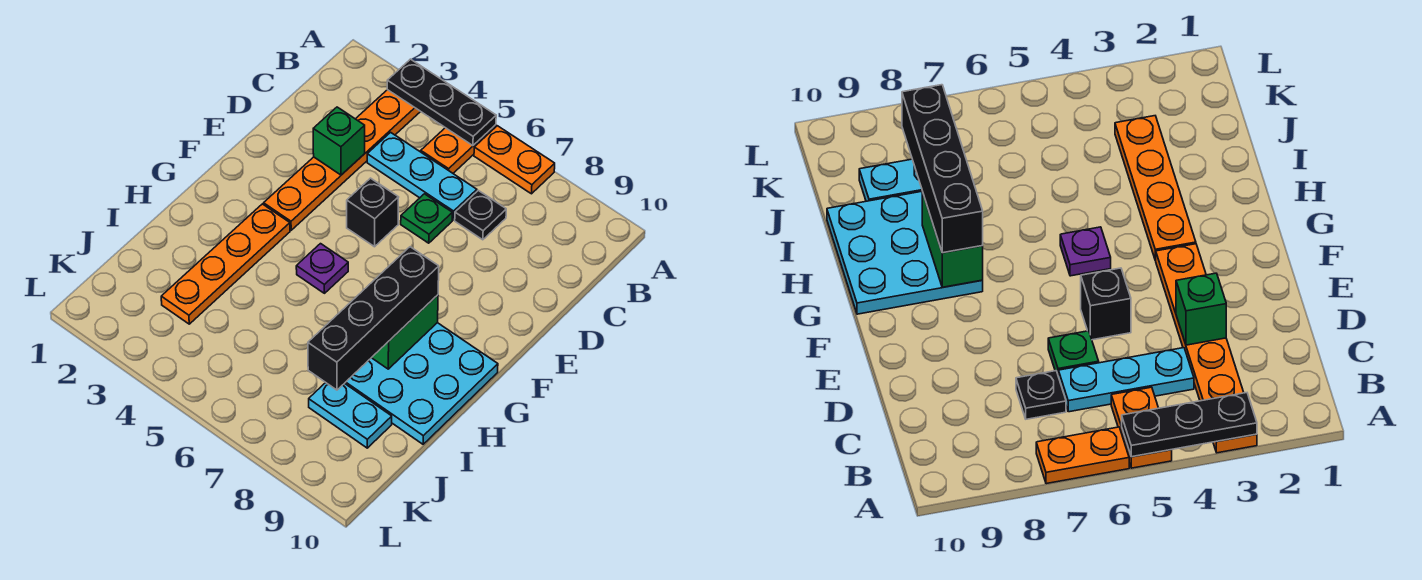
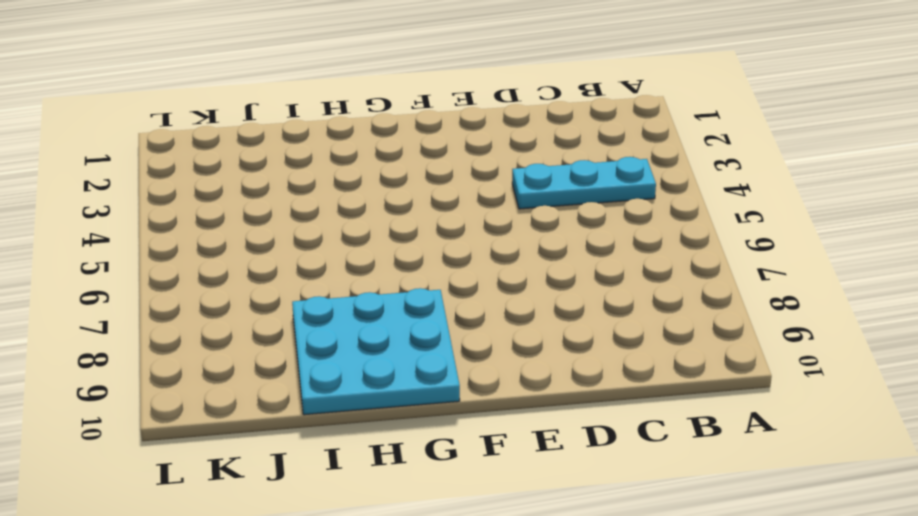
cyan 1x3 plate [512,157,656,209] -> cyan 1x3 plate turned to [367,132,477,220]
none -> orange 1x6 plate [264,90,421,230]
none -> orange 1x2 plate [421,125,496,173]
none -> orange 1x2 plate [474,126,555,194]

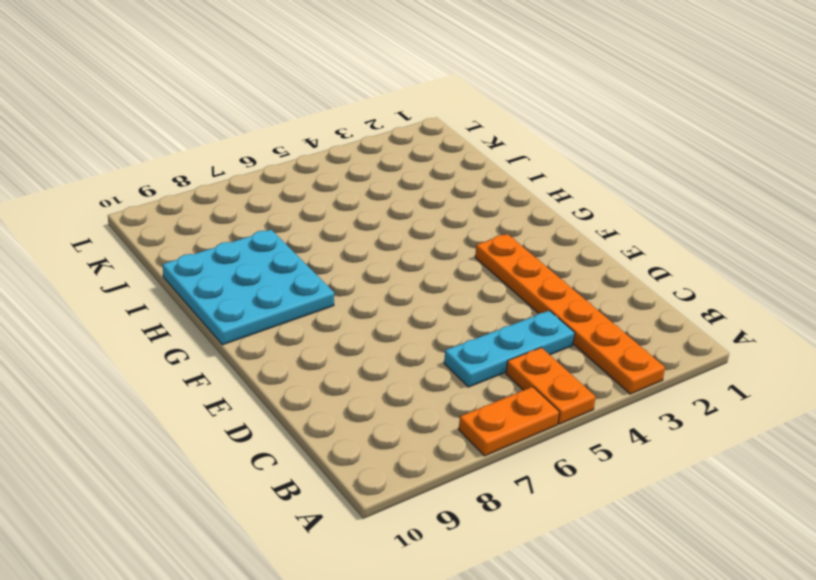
none -> black 1x1 plate [455,190,506,240]
none -> green 1x1 plate [401,194,452,243]
none -> black 1x1 brick [347,178,399,247]

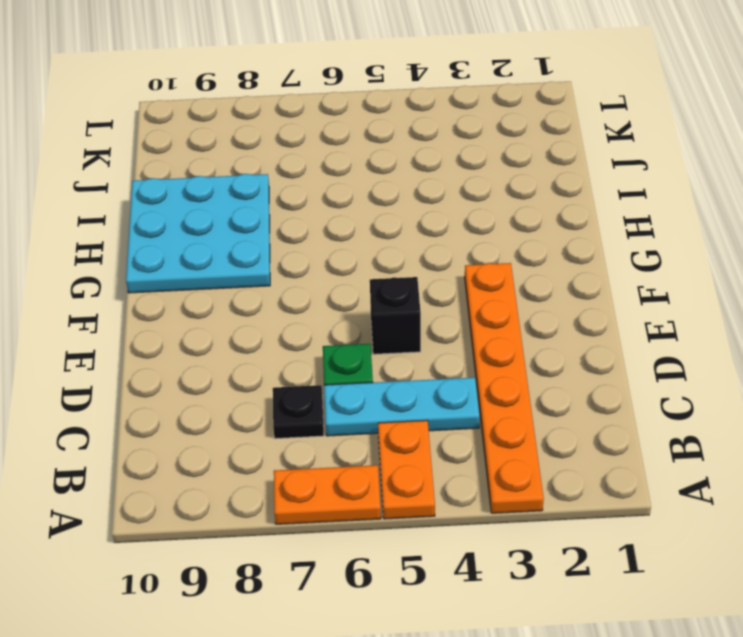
none -> orange 1x4 plate [161,204,290,324]
none -> purple 1x1 plate [296,244,348,293]
none -> cyan 1x2 plate [309,383,392,448]

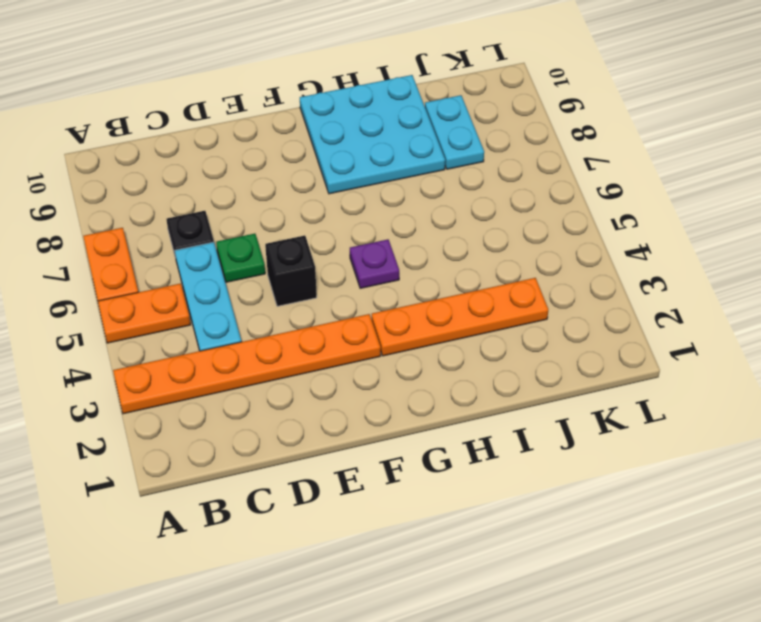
none -> black 1x3 plate [387,59,496,146]
none -> green 1x1 brick [313,107,365,175]
none -> green 1x2 brick [372,295,438,369]

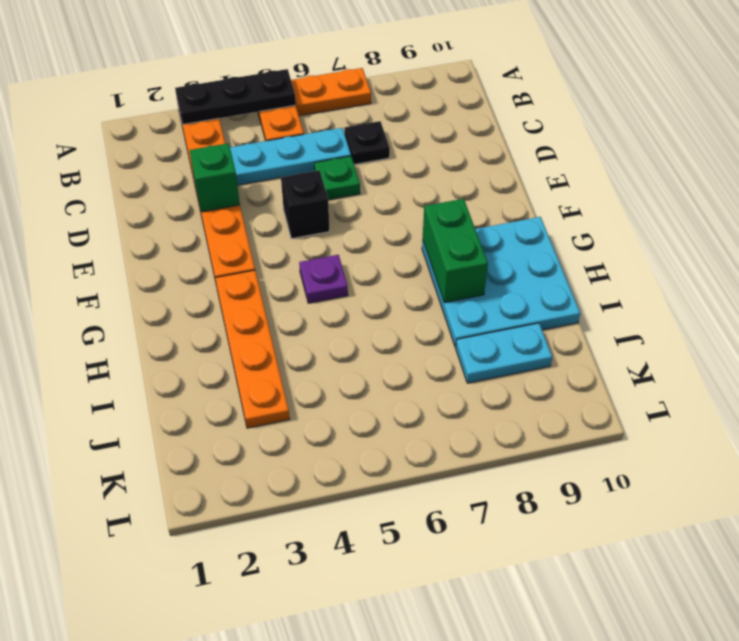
none -> black 1x4 brick [308,247,439,390]

